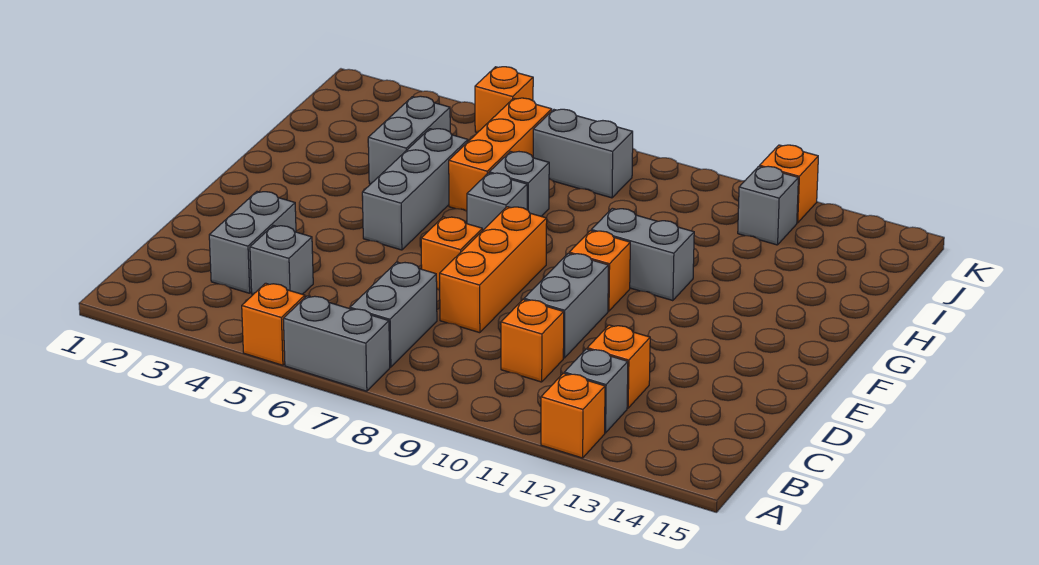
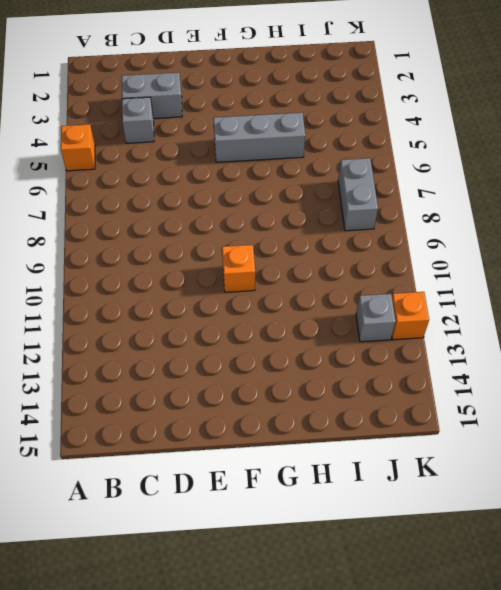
none -> grey 1x2 brick [283,296,390,391]
none -> orange 1x1 brick [541,373,605,458]
none -> grey 1x2 brick [350,262,437,367]

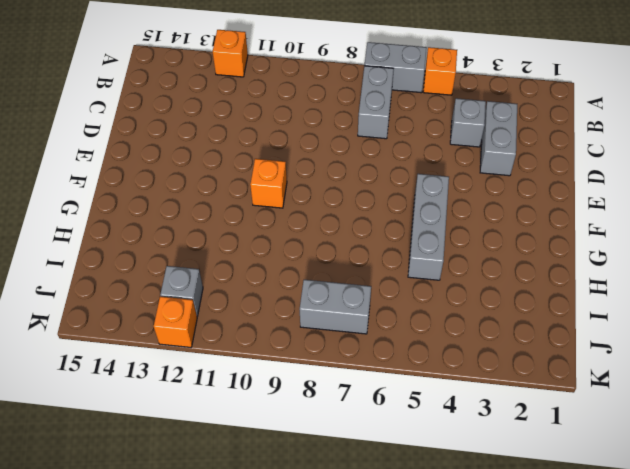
none -> grey 1x1 brick [564,349,628,433]
none -> orange 1x1 brick [501,300,564,382]
none -> orange 1x1 brick [587,325,650,408]

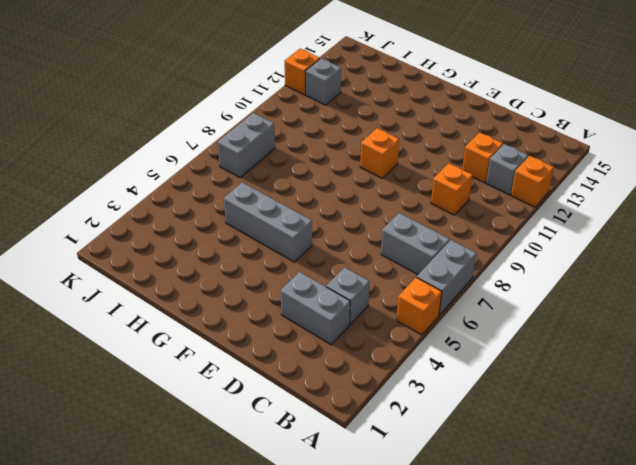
none -> orange 1x3 brick [440,207,547,333]
none -> grey 1x2 brick [524,253,609,358]
none -> orange 1x1 brick [421,217,483,290]

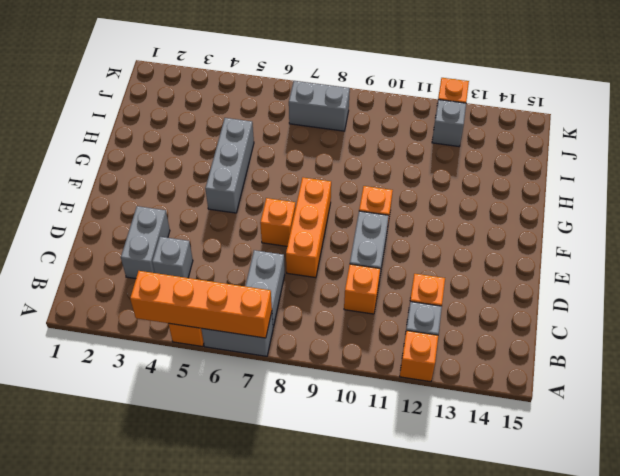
orange 1x4 brick [130,271,272,338] -> none
none -> grey 1x1 brick [467,173,527,230]
none -> grey 1x2 brick [591,208,694,301]
none -> grey 1x2 brick [368,96,450,184]

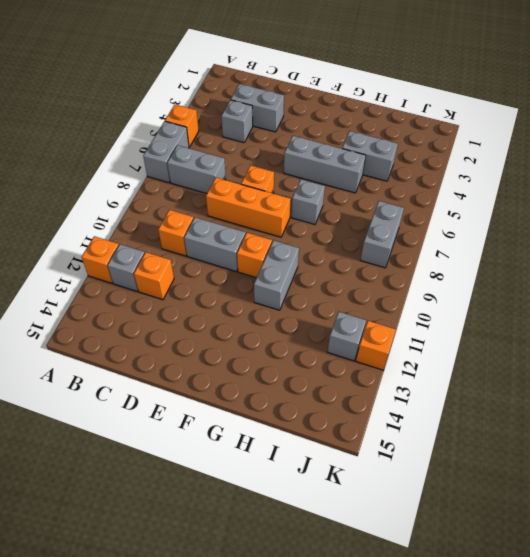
none -> orange 1x3 brick [449,98,552,211]
none -> grey 1x1 brick [489,152,549,216]
none -> orange 1x1 brick [475,67,533,133]

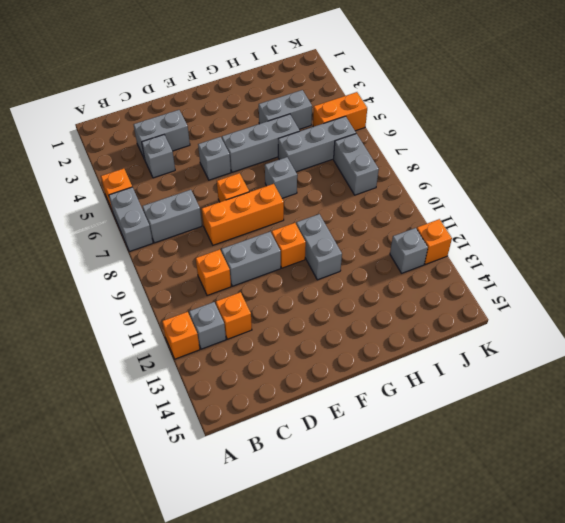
grey 1x1 brick [198,137,231,180] -> grey 1x1 brick moved to [489,152,549,216]
grey 1x3 brick [278,116,356,172] -> orange 1x3 brick [449,98,552,211]
orange 1x2 brick [313,92,367,131] -> orange 1x1 brick [475,67,533,133]

